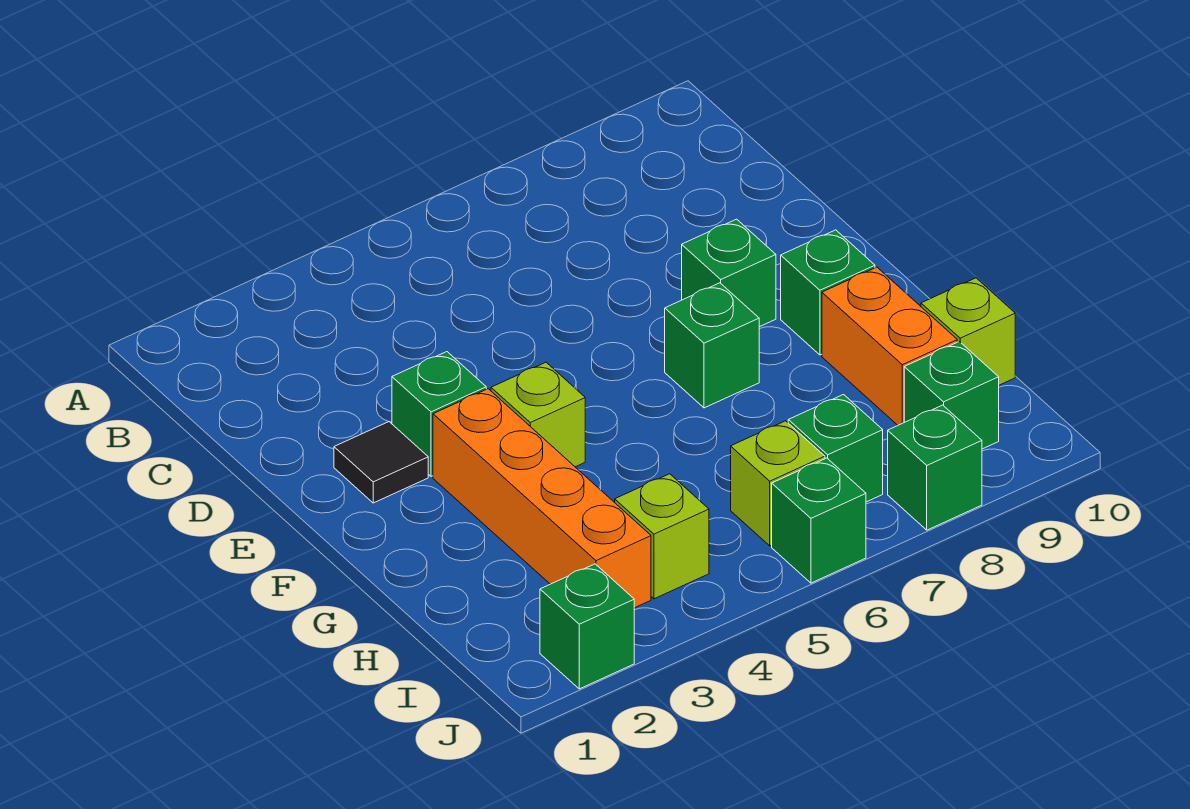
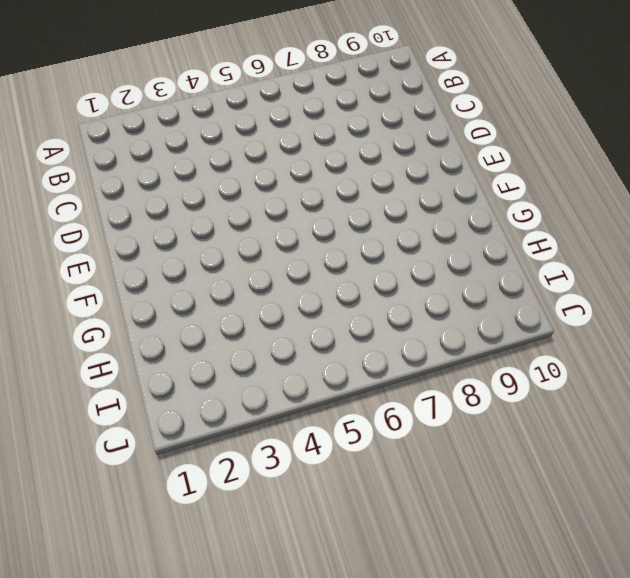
none -> black 1x1 tile [334,422,428,503]
none -> green 1x1 brick [392,352,486,477]
none -> green 1x1 brick [682,219,776,327]

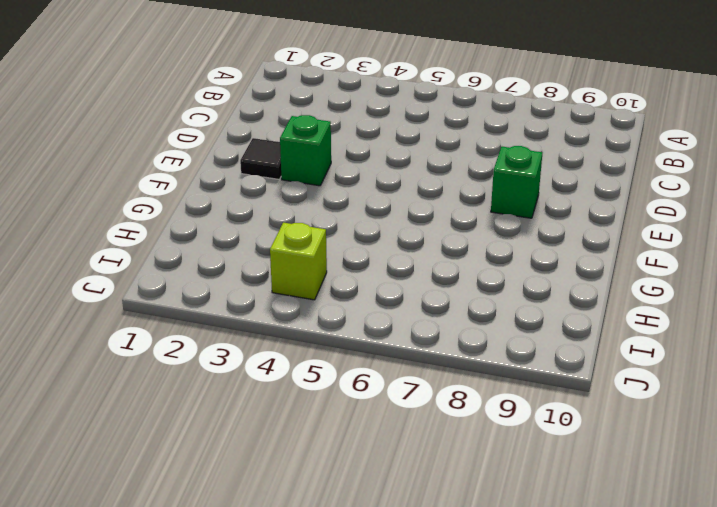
none -> orange 1x4 brick [433,389,651,608]
none -> lime 1x1 brick [491,362,585,467]
none -> green 1x1 brick [665,283,759,408]

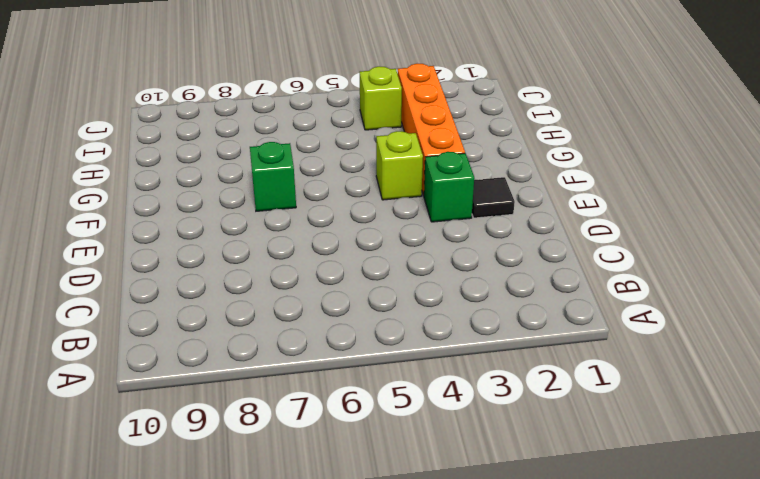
none -> green 1x1 brick [682,219,776,327]
none -> green 1x1 brick [781,230,875,355]
none -> orange 1x2 brick [822,267,957,425]

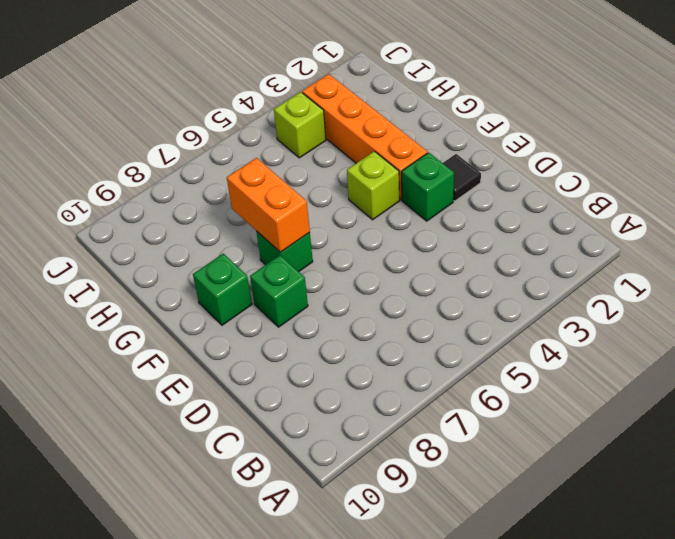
orange 1x2 brick [227,158,310,252] -> orange 1x2 brick moved to [822,267,957,425]
none -> lime 1x1 brick [921,278,1015,385]
none -> lime 1x1 brick [731,421,825,546]
none -> green 1x1 brick [788,395,883,502]

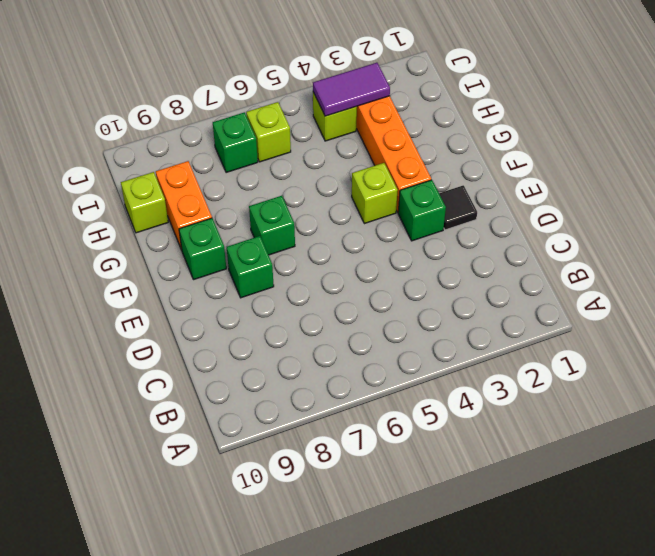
purple 1x2 tile [313,63,390,116] -> none
none -> green 1x1 brick [904,342,999,449]
none -> green 1x1 brick [540,564,634,689]
none -> green 1x1 brick [772,458,866,583]

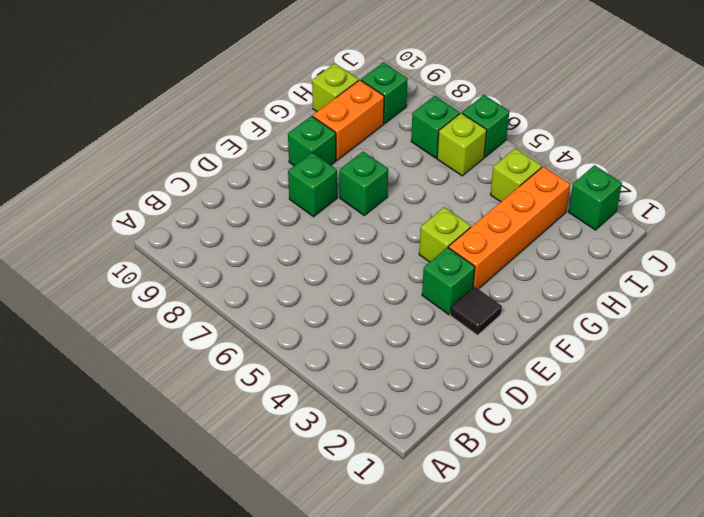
none -> green 1x1 brick [888,405,982,530]

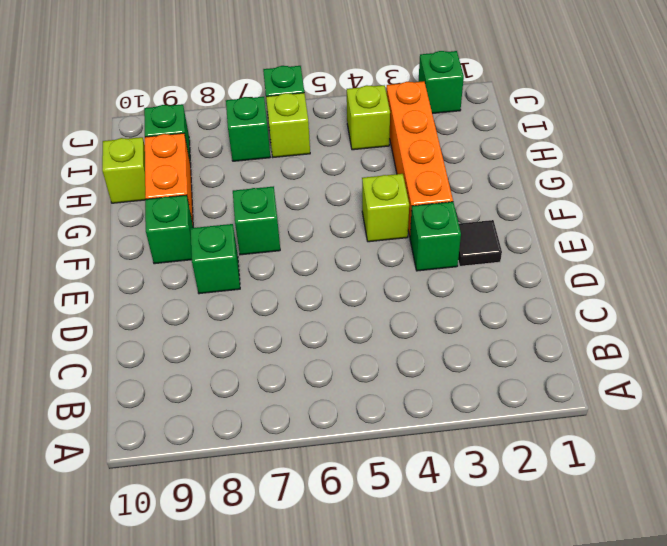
none -> green 1x1 brick [888,405,982,530]

